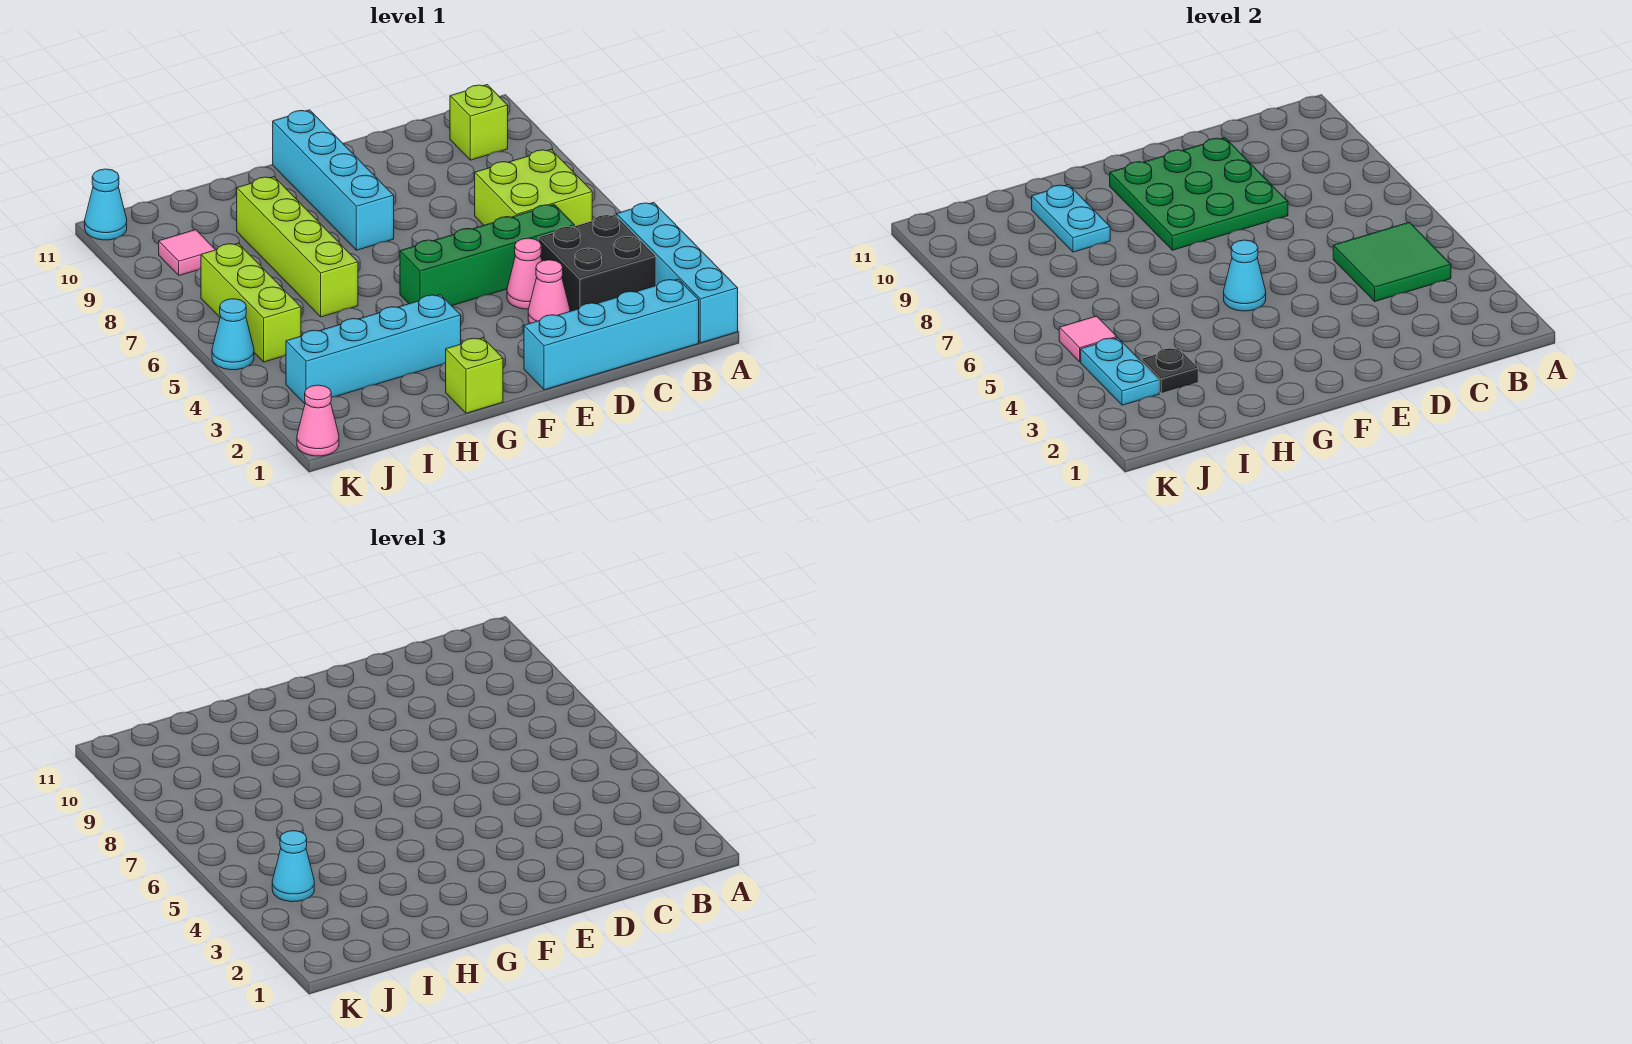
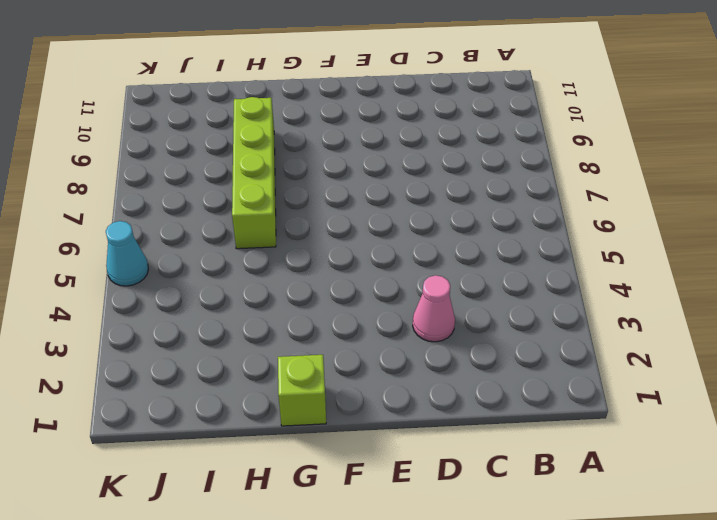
none -> cyan 1x4 brick [617,203,738,343]
none -> cyan 1x4 brick [524,279,699,390]
none -> black 2x2 brick [538,214,656,311]

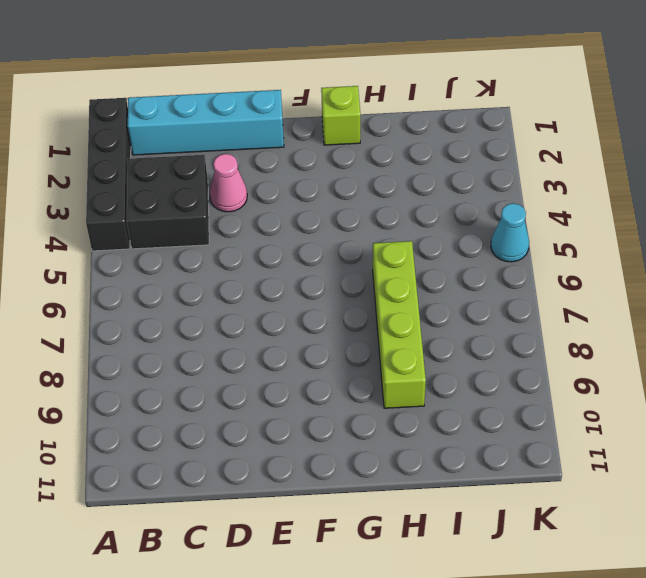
black 1x4 brick [86,98,131,251] -> cyan 1x4 brick [617,203,738,343]
none -> lime 2x2 brick [475,150,592,226]
none -> lime 1x1 brick [450,85,508,160]
none -> green 1x4 brick [400,204,575,306]

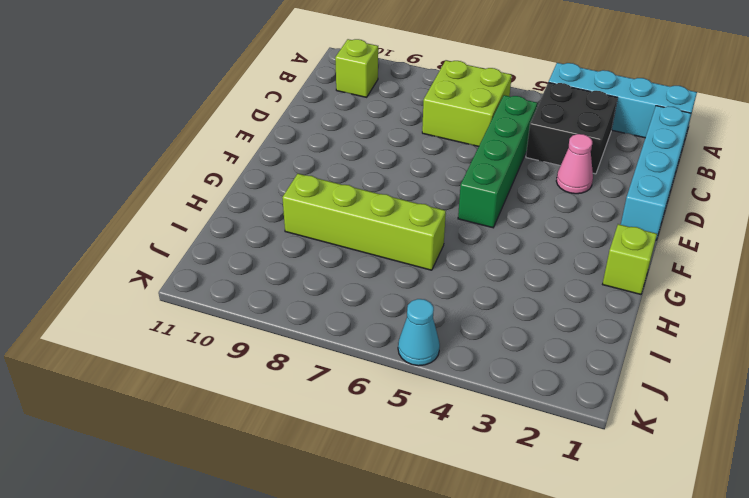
none -> pink 1x1 cone [507,238,542,309]
none -> cyan 1x4 brick [273,110,394,250]
none -> cyan 1x4 brick [286,295,461,404]

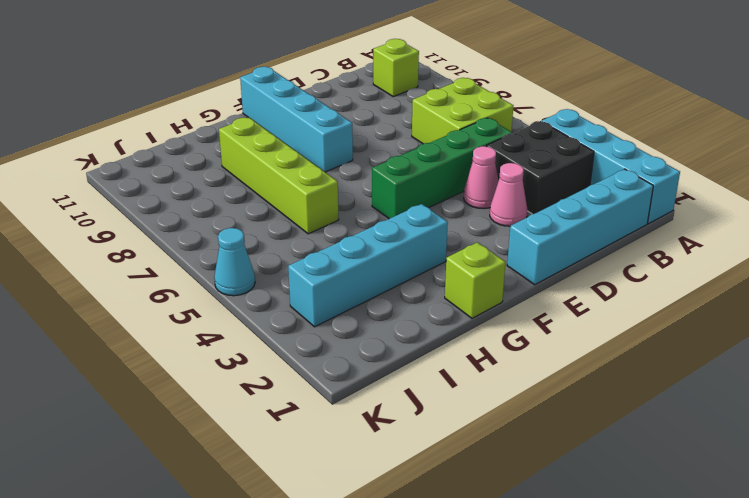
none -> lime 1x3 brick [201,243,301,362]
none -> pink 1x1 tile [159,230,215,276]
none -> pink 1x1 cone [297,385,339,456]

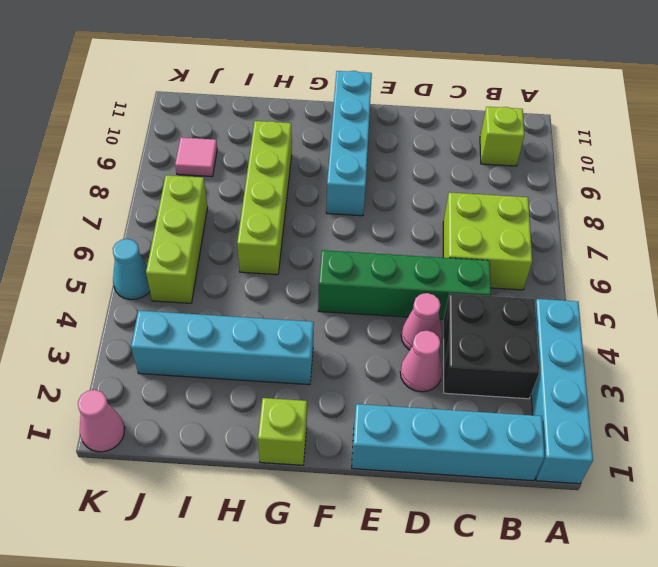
none -> cyan 1x1 cone [85,169,127,240]
none -> green 2x2 tile [1333,222,1451,301]
none -> green 3x3 plate [1110,138,1288,250]

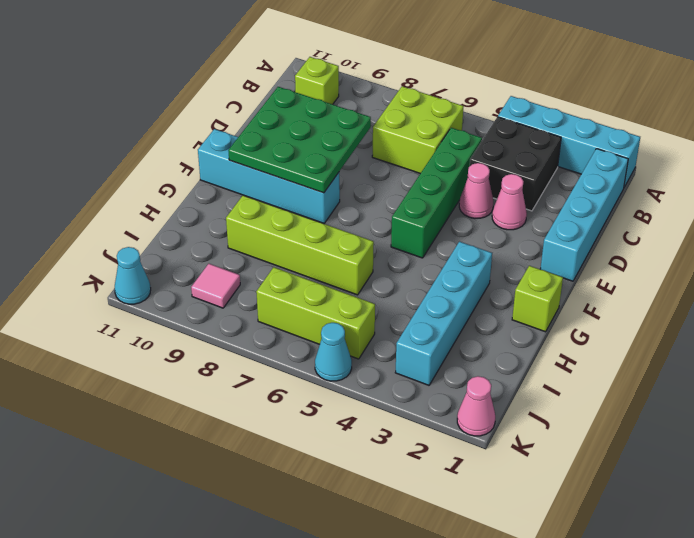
none -> green 2x2 tile [1333,222,1451,301]
none -> cyan 1x1 cone [1224,240,1266,311]
none -> cyan 1x2 plate [1032,185,1110,252]

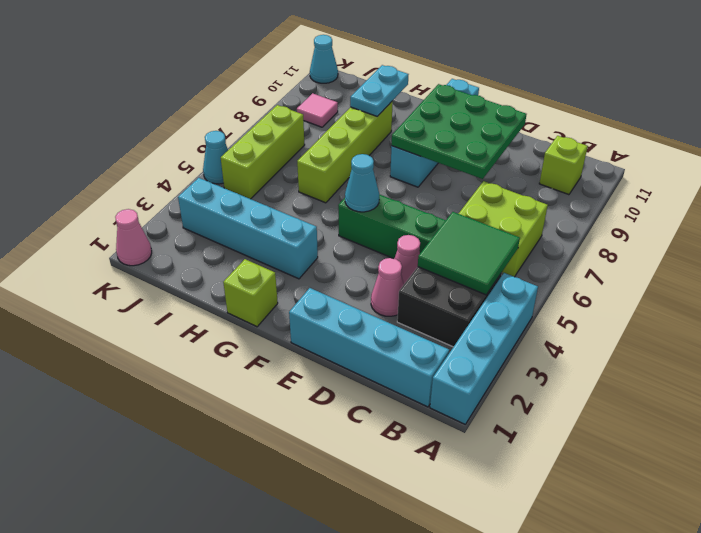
none -> black 1x1 plate [1141,348,1198,393]
none -> cyan 1x2 plate [1081,338,1159,405]
none -> pink 1x1 tile [1059,316,1117,362]

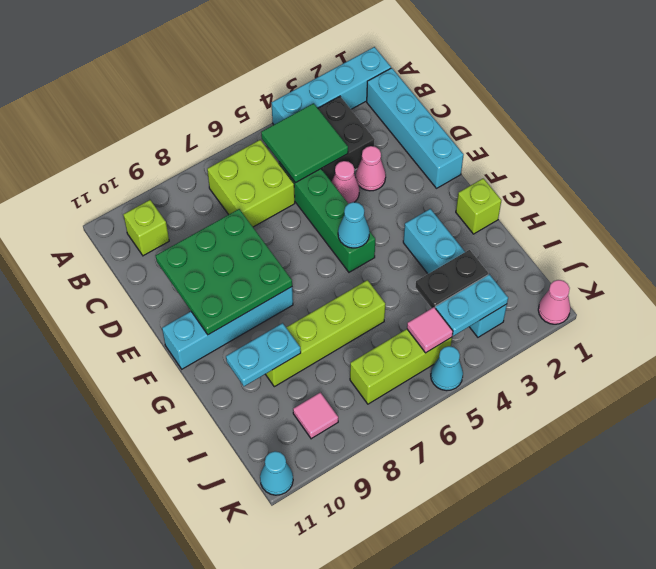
black 1x2 plate [416,250,488,308] -> black 1x1 plate [1141,348,1198,393]
none -> cyan 1x1 cone [272,831,314,902]

